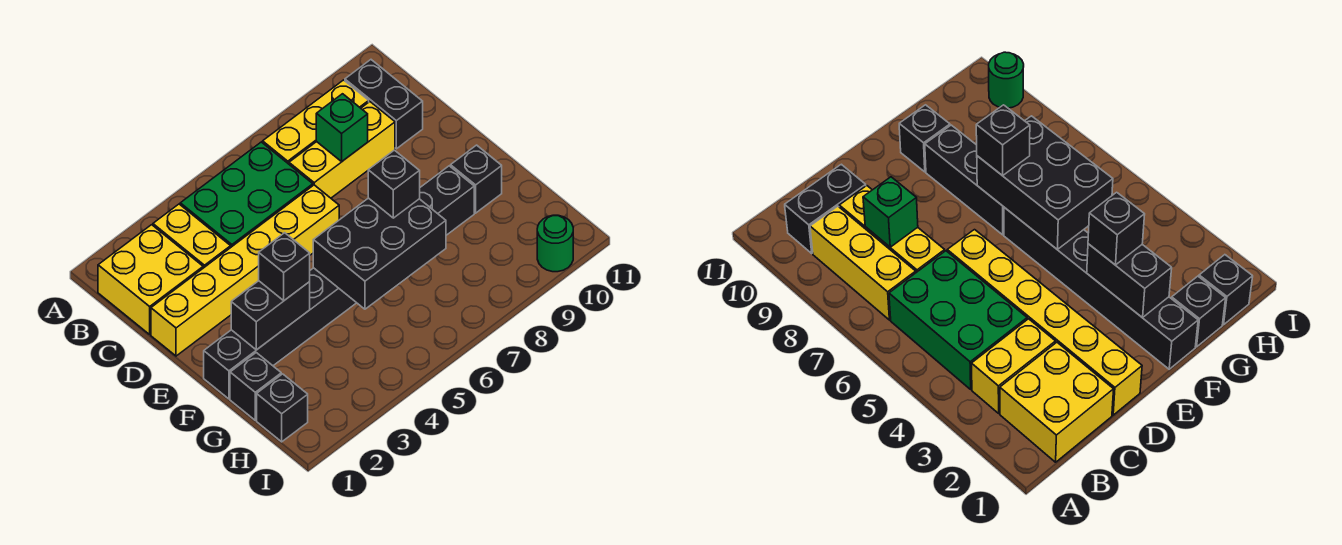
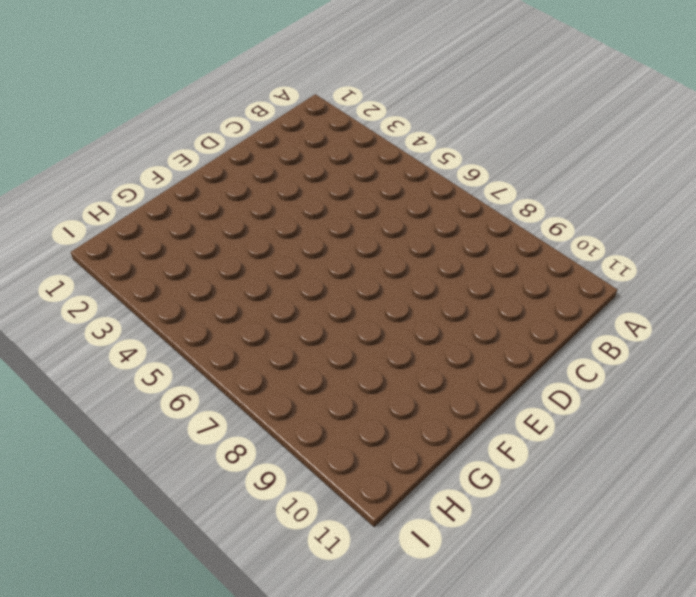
none -> yellow 2x2 brick [98,225,203,334]
none -> yellow 1x2 brick [153,204,231,268]
none -> green 2x3 brick [180,142,313,247]

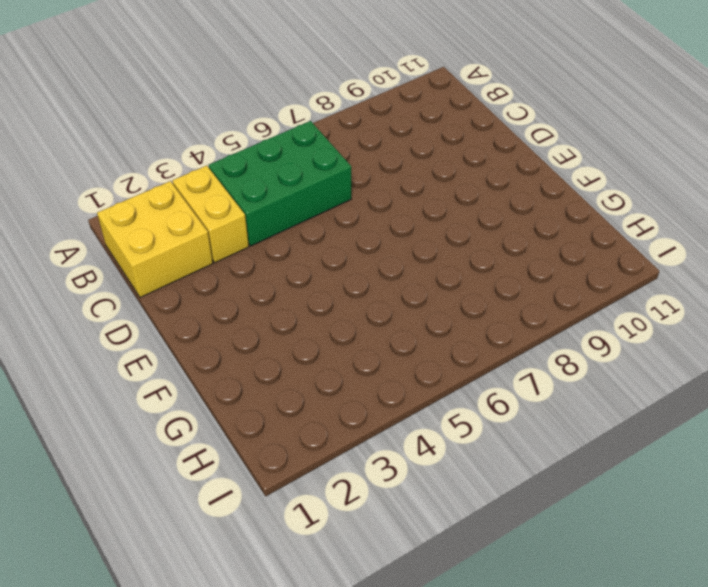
none -> yellow 1x3 brick [263,80,369,164]
none -> black 1x2 brick [345,60,423,149]
none -> yellow 1x3 brick [289,102,395,198]

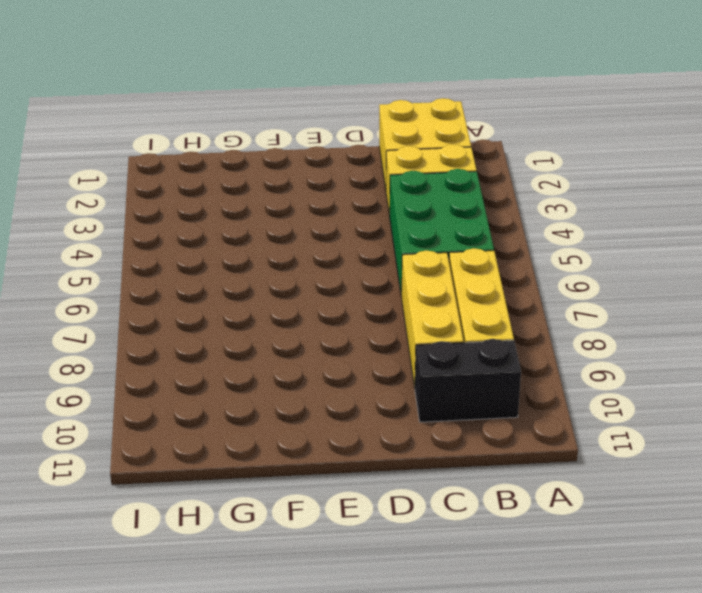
none -> yellow 1x6 brick [151,185,339,356]
none -> black 1x6 brick [204,268,356,399]
none -> black 1x3 brick [420,166,474,235]

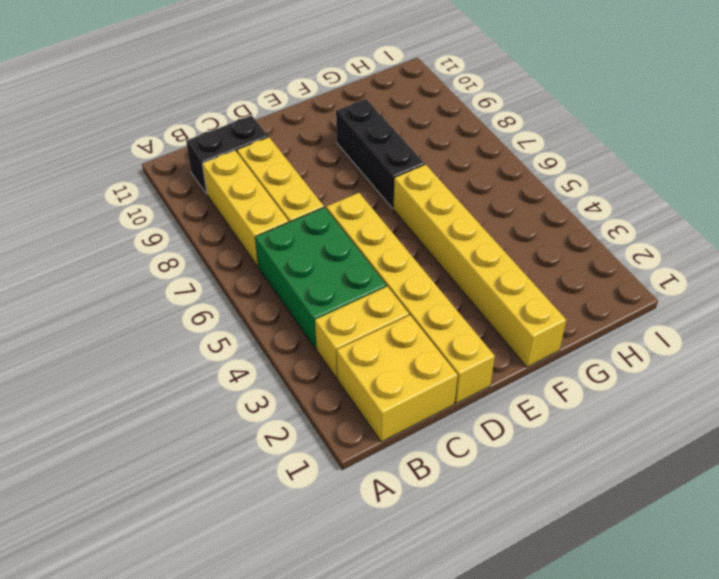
yellow 1x6 brick [393,164,566,367] -> black 1x6 brick [204,268,356,399]
none -> black 1x1 brick [451,145,502,213]
none -> black 1x1 brick [230,353,281,420]
none -> black 1x1 brick [257,374,308,442]

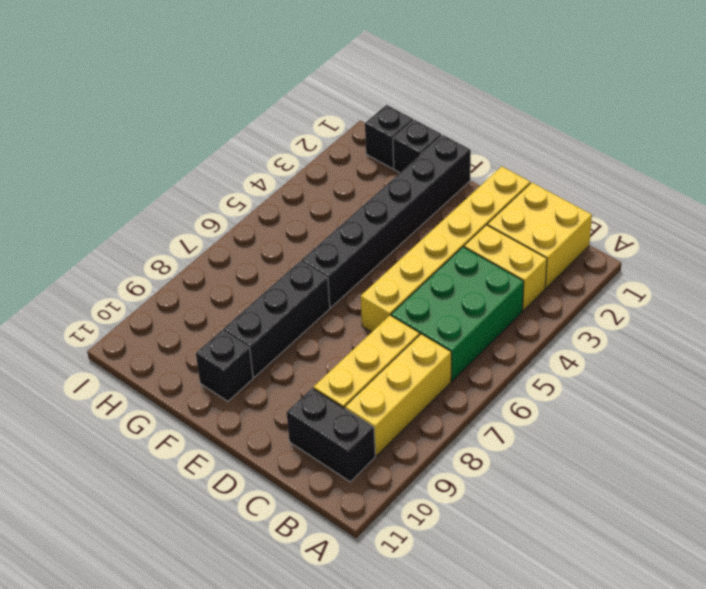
none -> green 1x1 round brick [537,215,573,272]
none -> green 1x1 brick [316,94,368,161]
none -> black 1x2 brick [231,281,310,350]

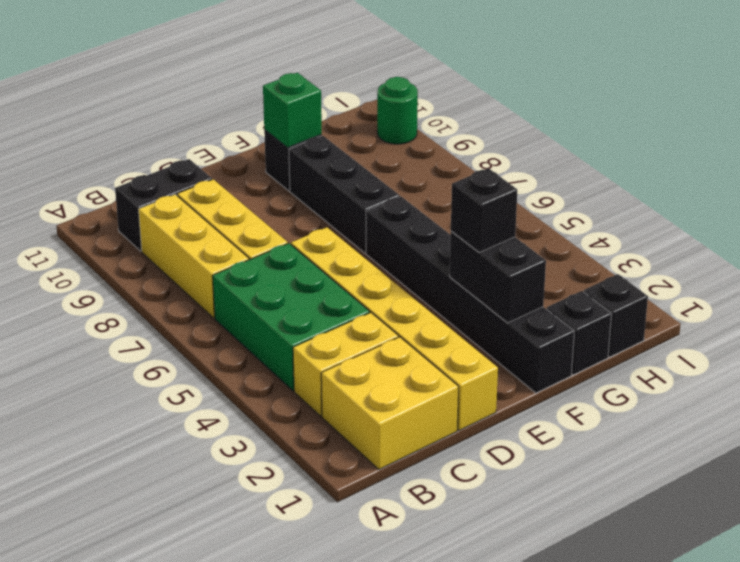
green 1x1 brick [263,73,322,147] -> green 1x1 brick moved to [316,94,368,161]
none -> black 2x3 brick [313,198,446,309]
none -> black 1x1 brick [368,150,420,218]

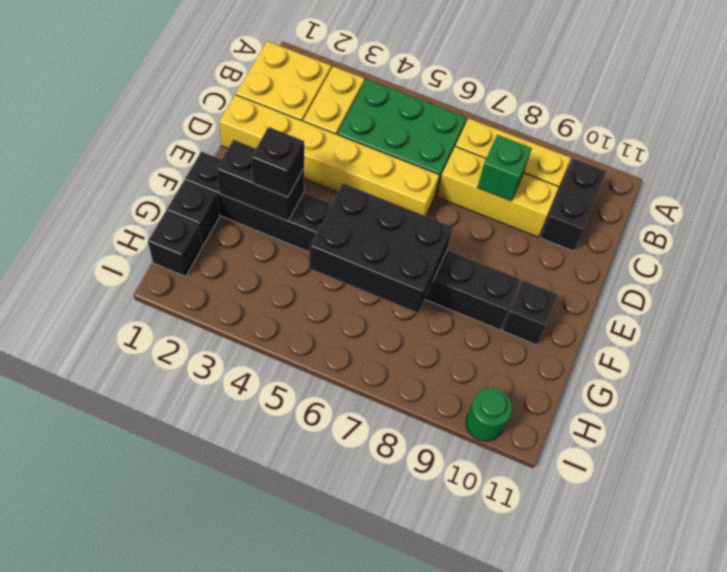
none -> black 1x1 brick [368,150,420,218]

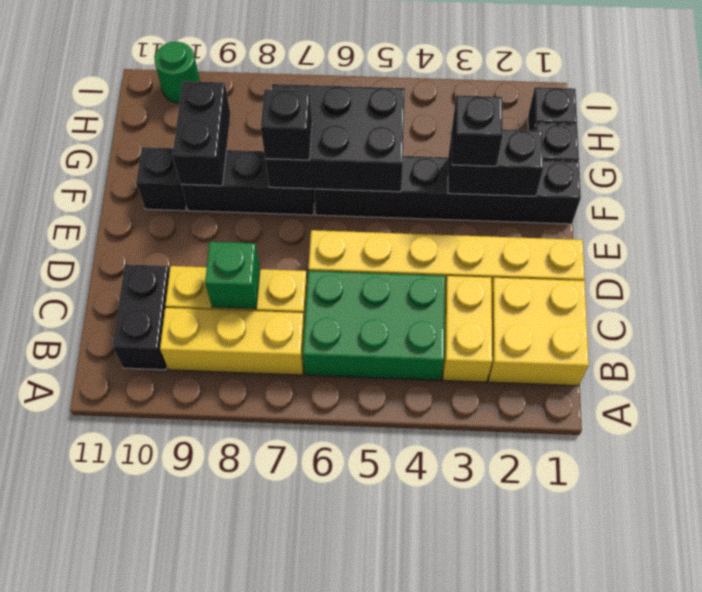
black 1x2 brick [173,81,230,186] -> none

